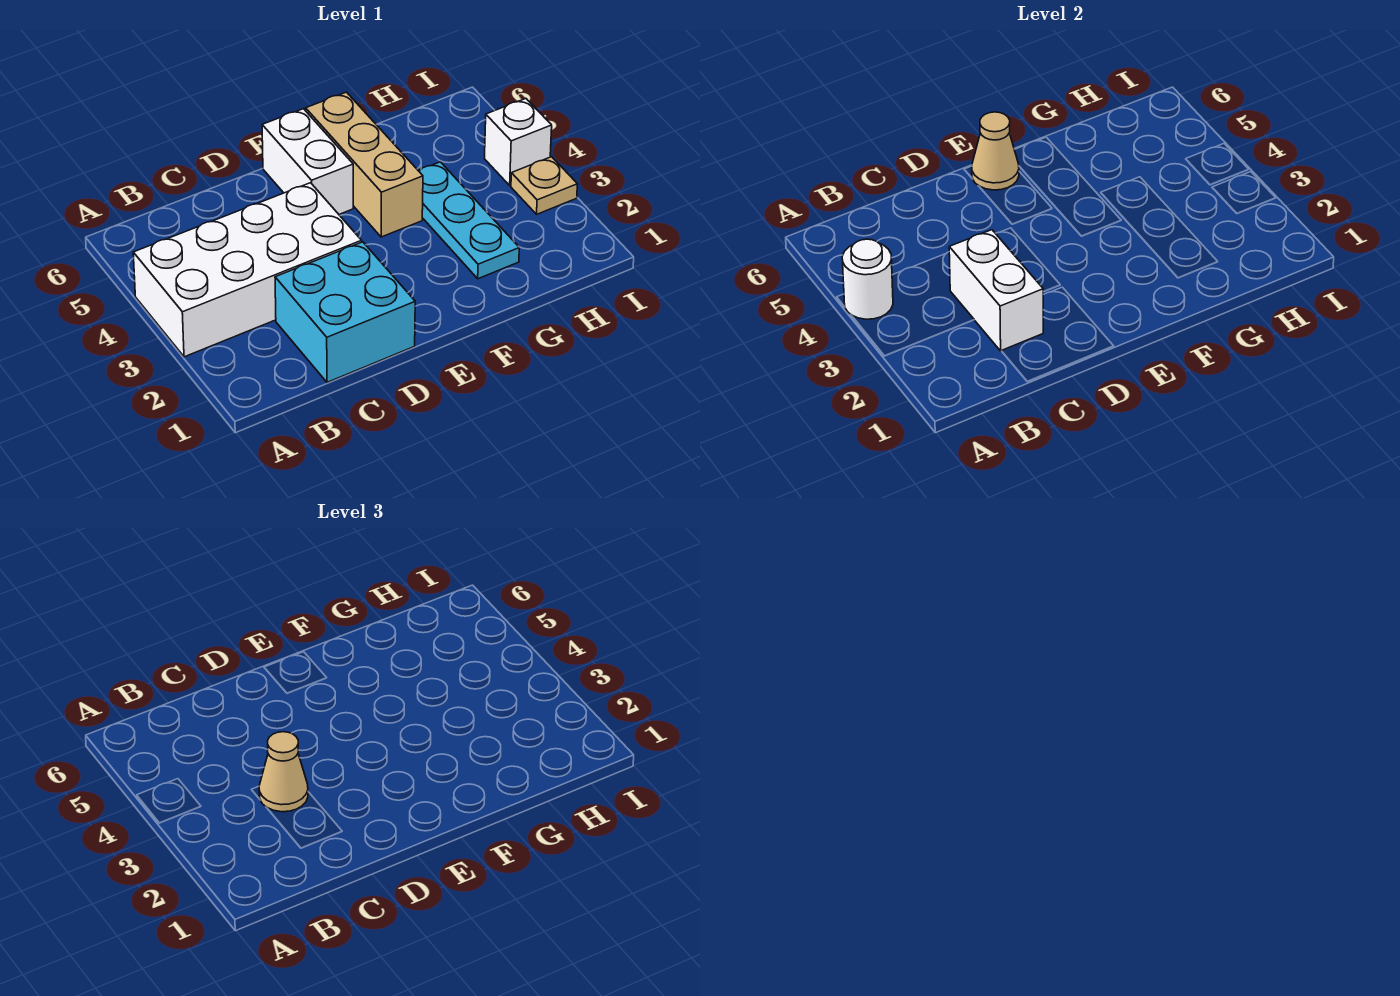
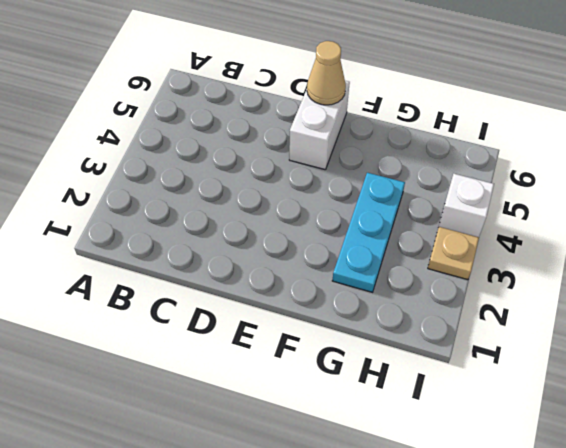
none -> white 2x4 brick [133,183,362,357]
none -> cyan 2x2 brick [275,242,415,382]

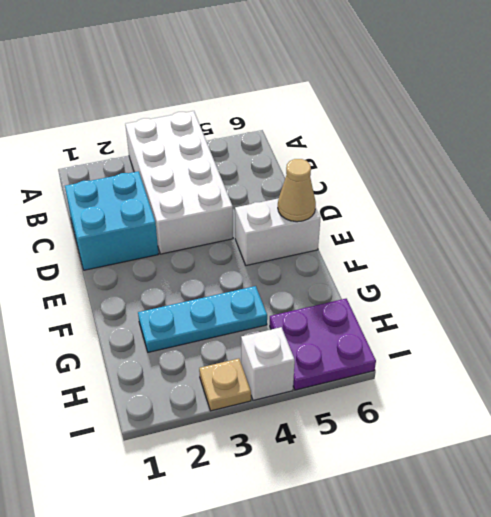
purple 2x2 plate [270,299,376,390] -> none
none -> tan 1x3 brick [306,92,423,237]
none -> white 1x1 round brick [842,239,893,319]

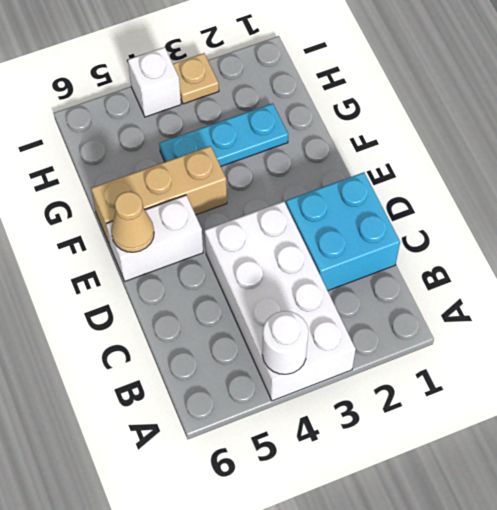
none -> white 1x2 brick [949,230,1043,351]
none -> tan 1x1 cone [259,732,308,812]

